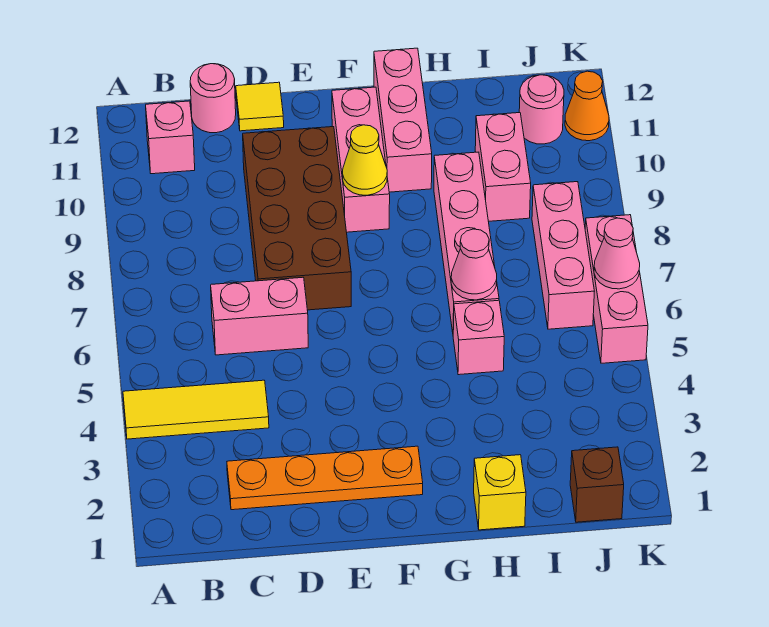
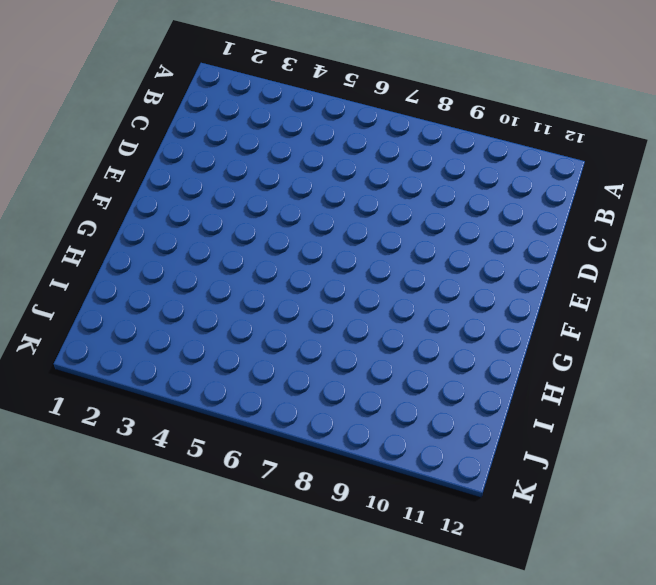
none -> yellow 1x3 tile [123,380,269,439]
none -> pink 1x1 brick [146,101,195,174]
none -> orange 1x4 plate [227,446,423,510]

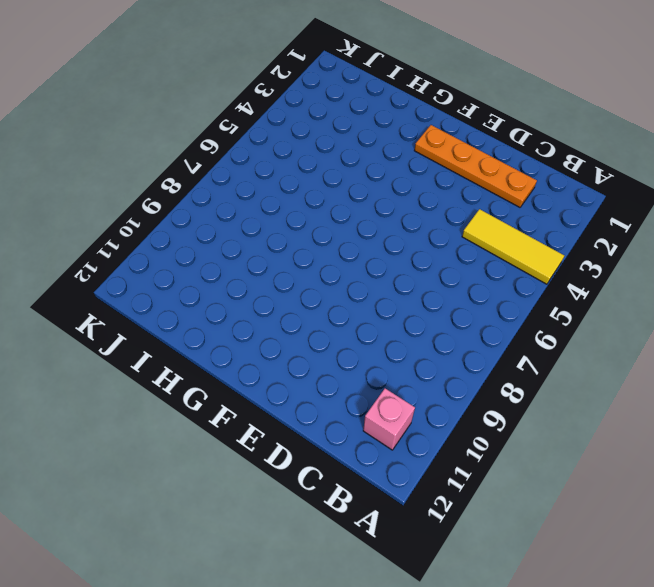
none -> pink 1x2 brick [211,277,308,355]
none -> pink 1x1 round brick [190,64,236,133]
none -> brown 2x4 brick [243,127,351,310]

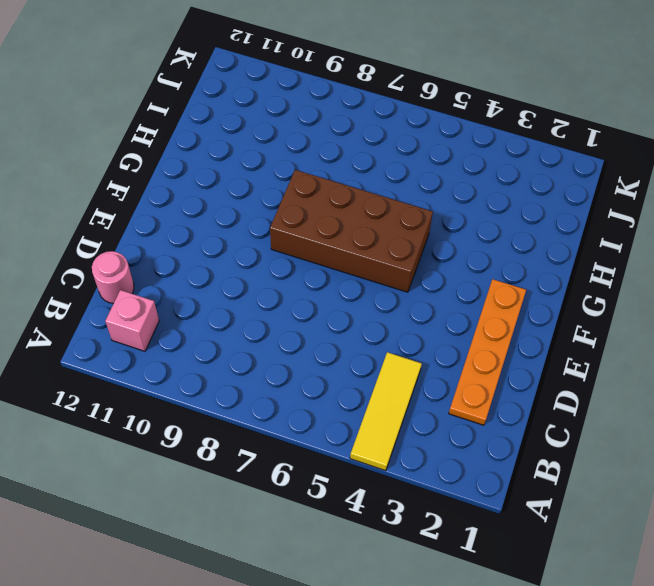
brown 2x4 brick [270,170,433,292] -> brown 2x4 brick moved to [243,127,351,310]
none -> pink 1x2 brick [211,277,308,355]
none -> yellow 1x1 tile [236,82,284,131]
none -> pink 1x3 brick [332,87,390,232]

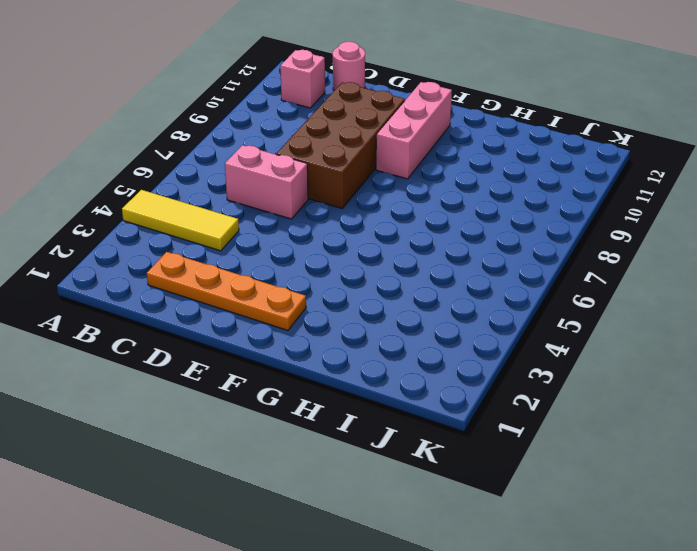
none -> yellow 1x1 tile [236,82,284,131]
none -> pink 1x3 brick [374,48,432,192]
none -> yellow 1x1 brick [474,455,526,530]

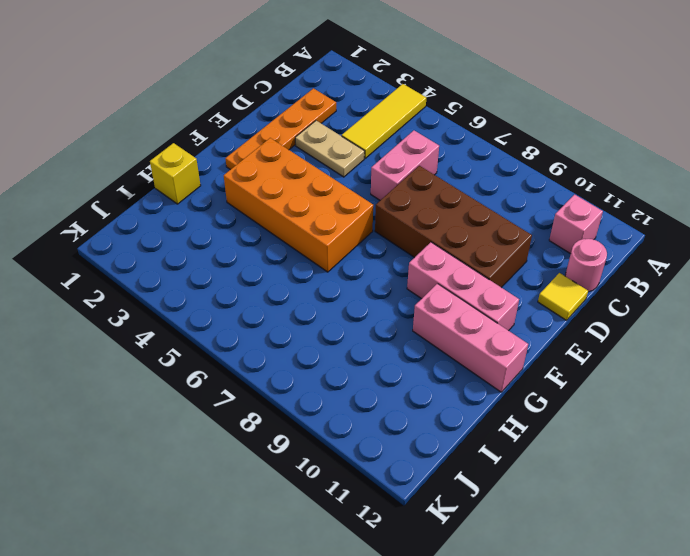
tan 1x2 plate [295,121,365,177] -> none
orange 2x4 brick [224,138,373,272] -> none
none -> pink 1x1 brick [453,300,504,375]
none -> pink 1x4 brick [434,152,499,332]
none -> pink 1x2 brick [475,113,531,221]

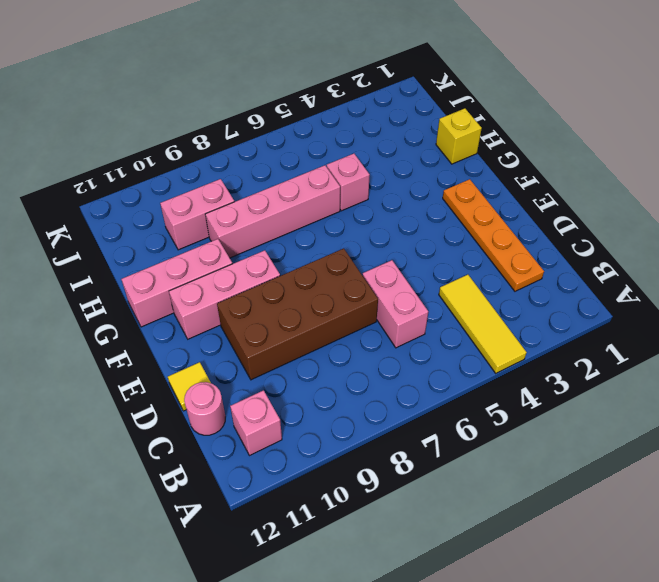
none -> brown 1x1 brick [570,447,624,522]
none -> pink 1x3 brick [532,182,594,329]
none -> pink 1x1 round brick [519,75,564,144]

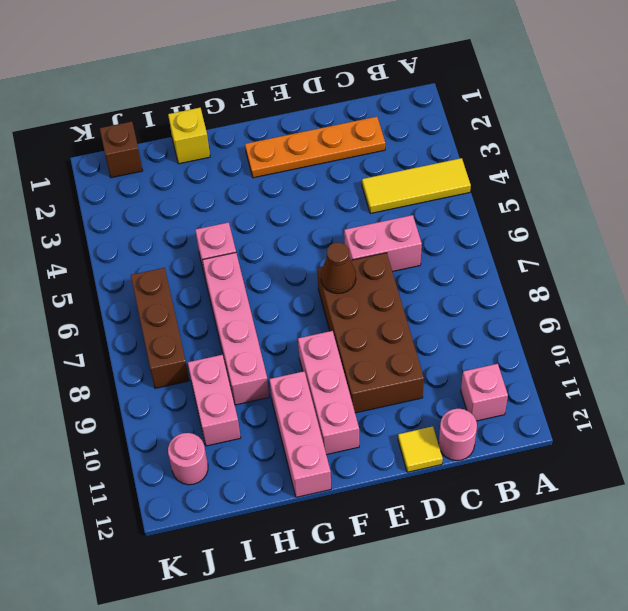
brown 1x1 cone [321,243,356,294] -> none
brown 1x3 brick [131,268,189,388] -> pink 1x3 brick [532,182,594,329]
none -> pink 1x3 brick [585,215,648,363]
none -> orange 1x1 cone [565,71,609,141]
none -> yellow 1x1 cone [342,125,387,195]

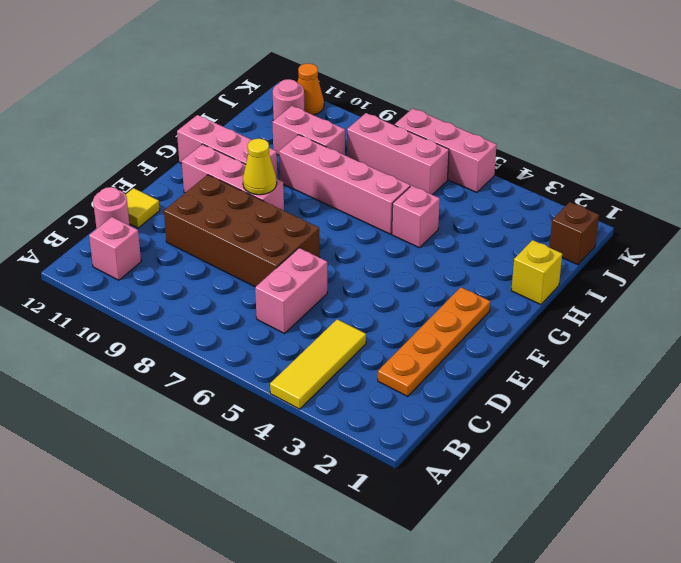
none -> pink 1x1 cone [451,229,497,300]
none -> pink 1x1 cone [594,218,640,289]

